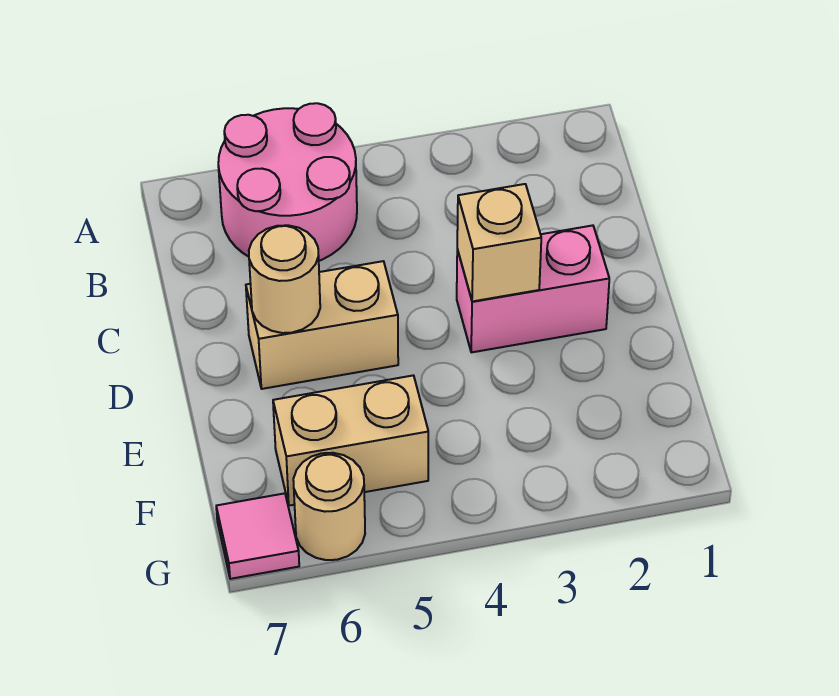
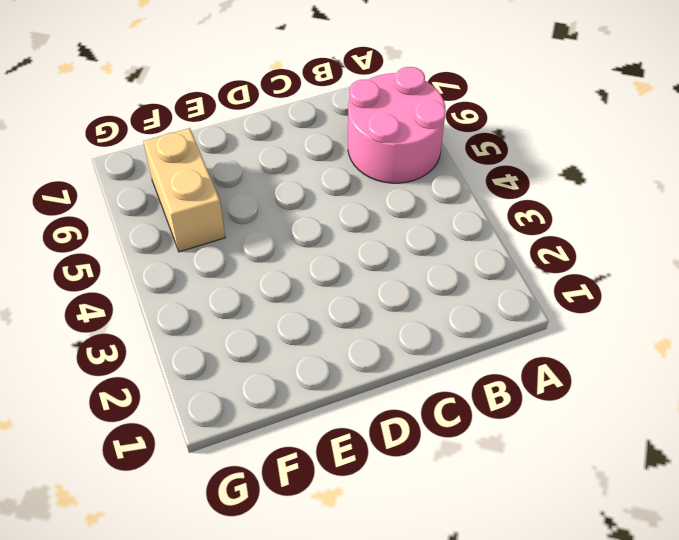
none -> pink 1x2 brick [457,225,609,352]
none -> tan 1x2 brick [246,261,398,389]

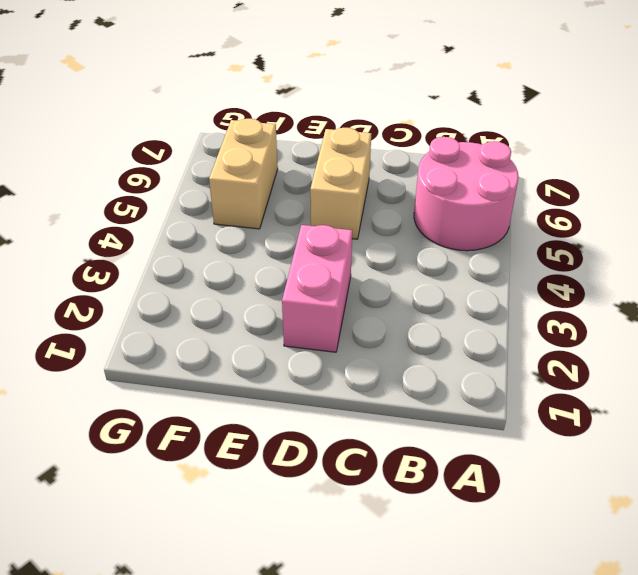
none -> tan 1x1 round brick [293,453,365,560]
none -> pink 1x1 tile [216,493,299,579]

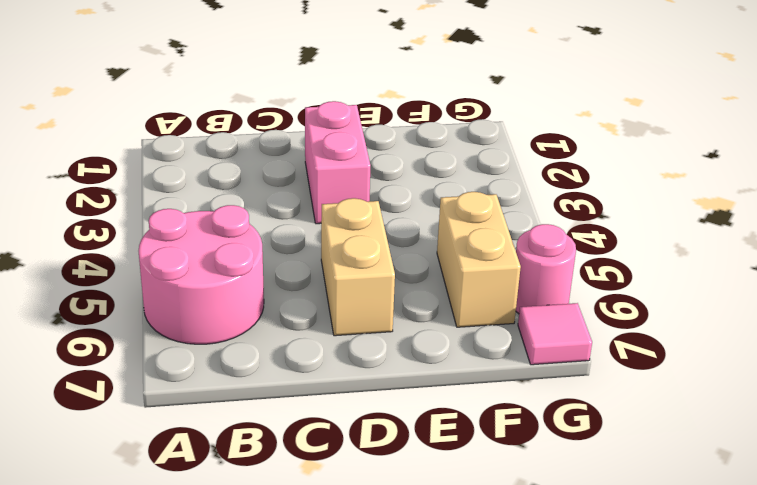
pink 1x1 round brick [516,224,576,314] -> tan 1x1 round brick [293,453,365,560]
none -> tan 1x1 brick [457,184,541,301]
none -> tan 1x1 round brick [249,225,320,333]

